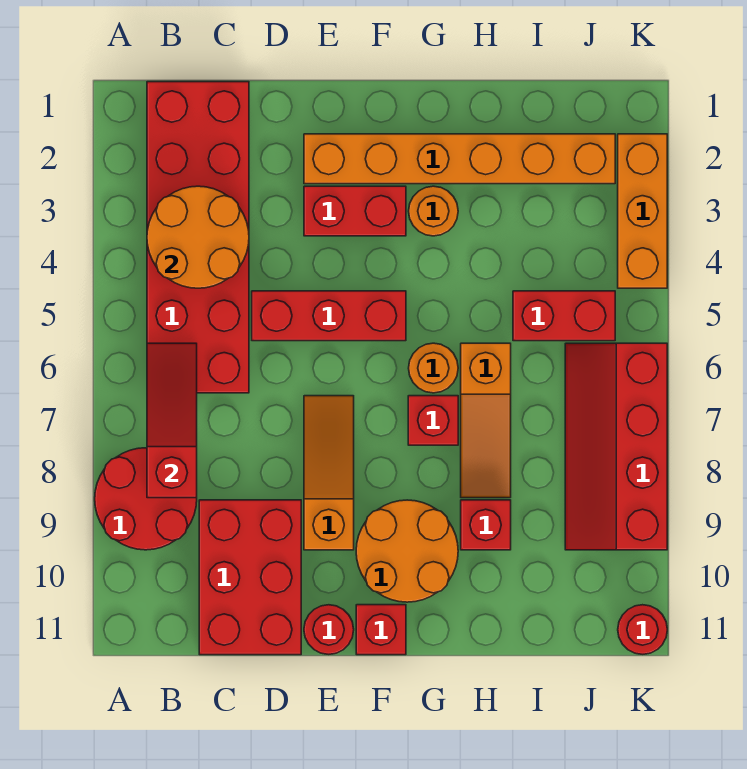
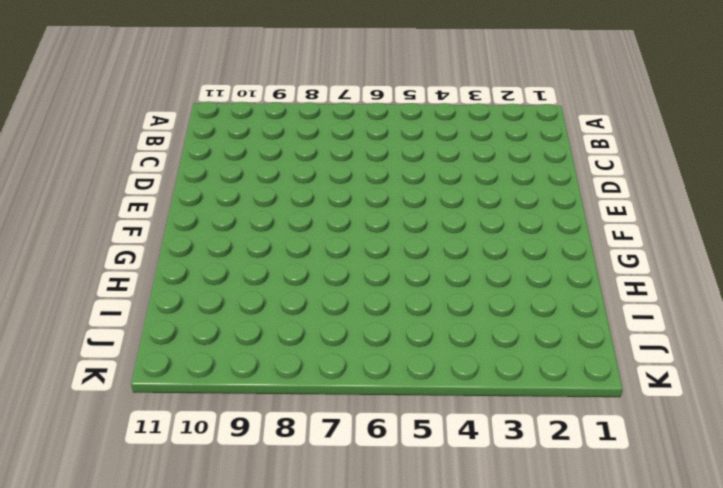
none -> red 2x2 round brick [95,448,197,550]
none -> red 2x6 brick [147,82,249,393]
none -> red 2x3 brick [199,500,301,655]

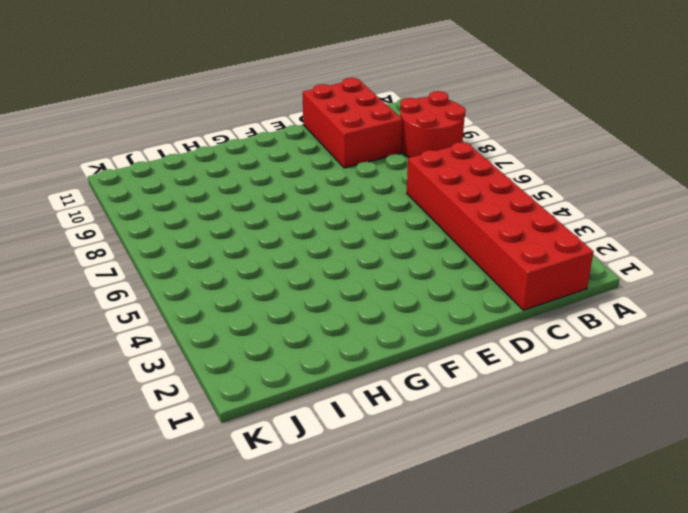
none -> red 1x3 brick [252,291,406,341]
none -> orange 1x6 brick [304,134,615,184]
none -> red 1x2 brick [304,186,406,236]

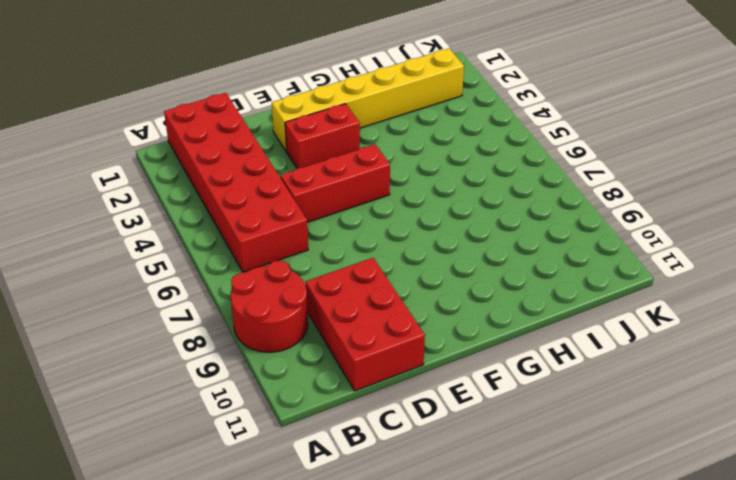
yellow 1x6 brick [272,48,464,151] -> orange 1x6 brick [304,134,615,184]
none -> orange 1x3 slope [304,396,354,550]
none -> red 1x1 round brick [304,605,354,654]
none -> orange 2x2 round brick [356,500,458,602]

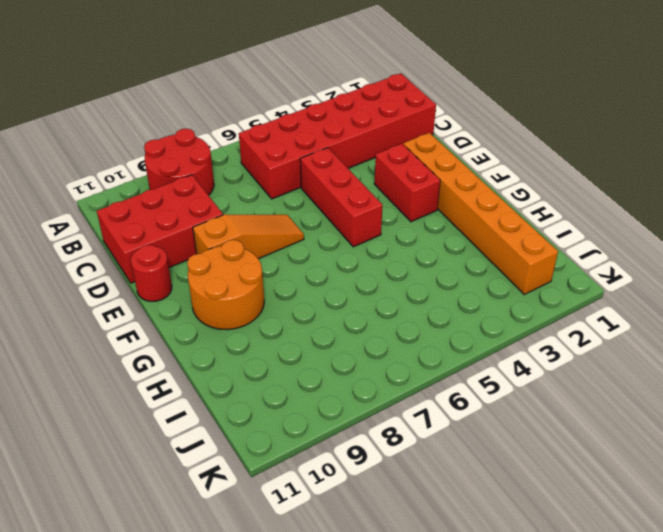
none -> red 1x1 brick [356,605,406,655]
none -> orange 1x1 round brick [409,186,458,236]
none -> orange 1x1 round brick [409,343,458,393]

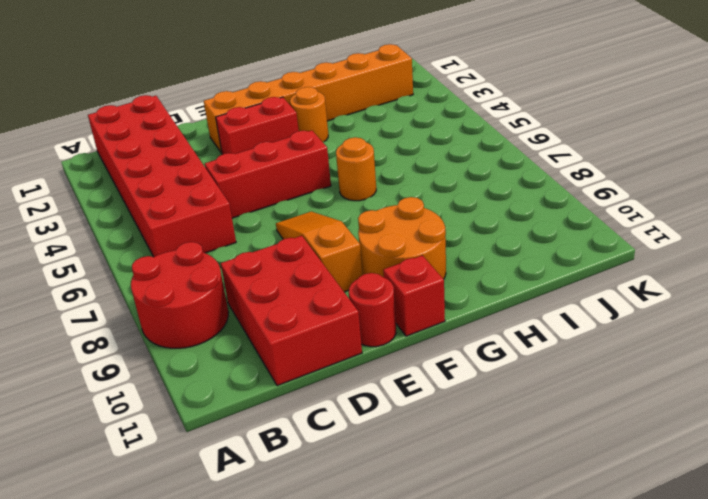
none -> red 1x1 brick [408,396,458,445]
none -> orange 1x3 slope [461,343,511,498]
none -> red 1x1 brick [461,500,511,550]

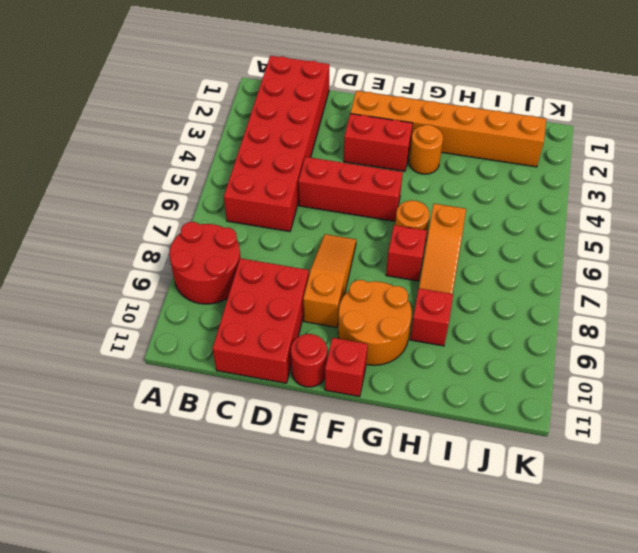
none -> red 1x2 brick [513,291,615,341]
none -> red 2x4 slope [565,343,667,550]
none -> orange 1x3 brick [618,134,667,288]

